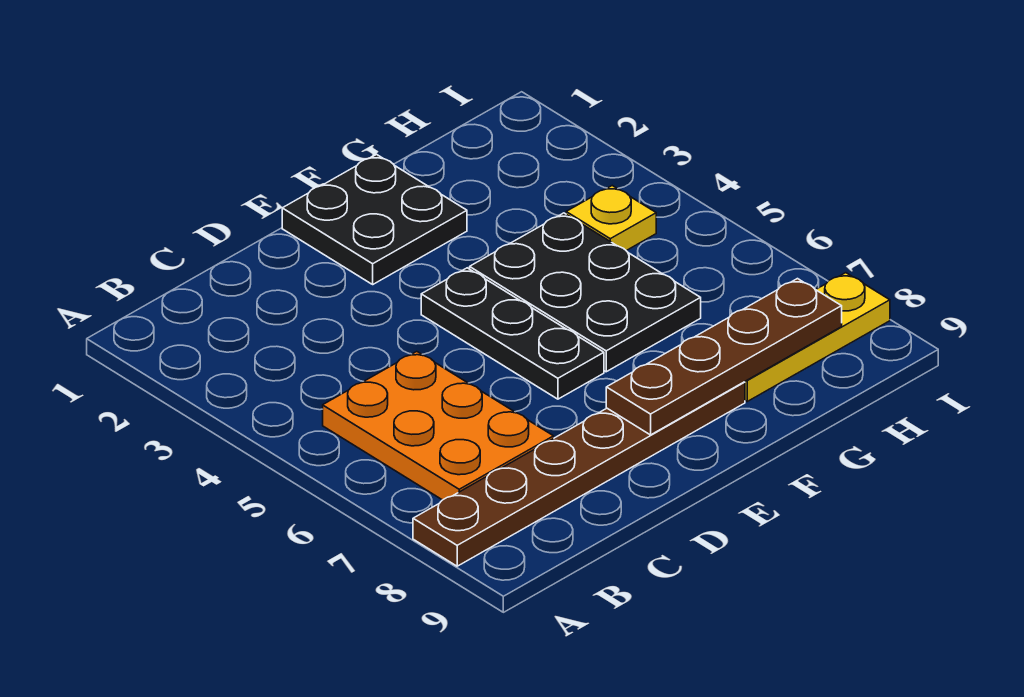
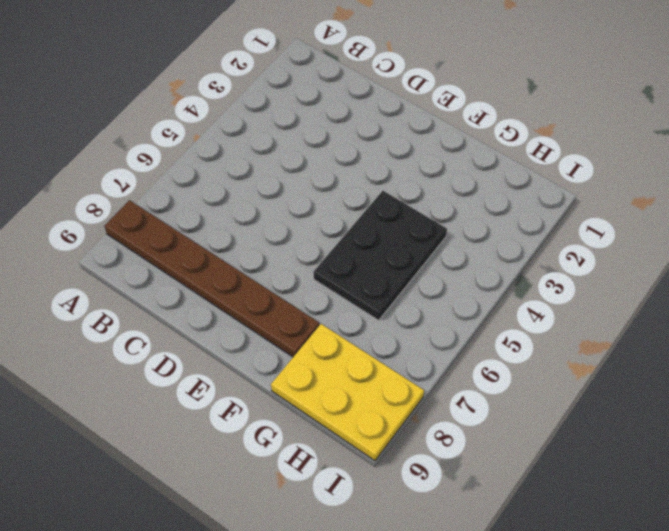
yellow 2x3 plate [271,324,424,461] -> yellow 1x3 plate [745,273,890,401]
none -> orange 2x3 plate [323,352,554,500]
none -> black 2x2 plate [282,155,467,284]

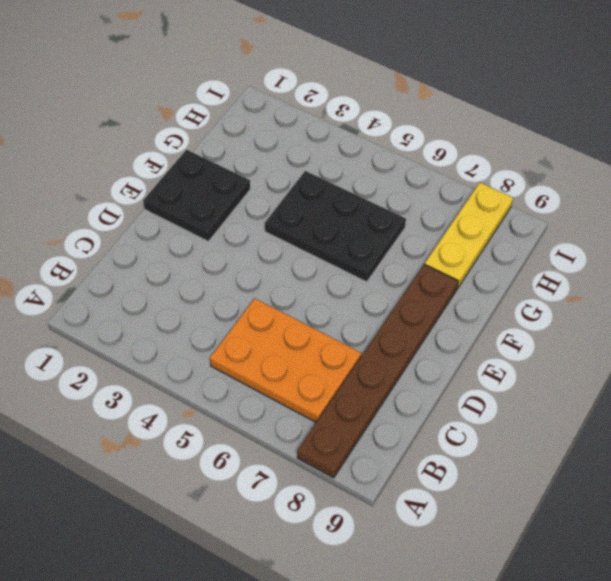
none -> black 1x3 plate [421,268,604,399]
none -> yellow 1x1 plate [566,186,656,251]

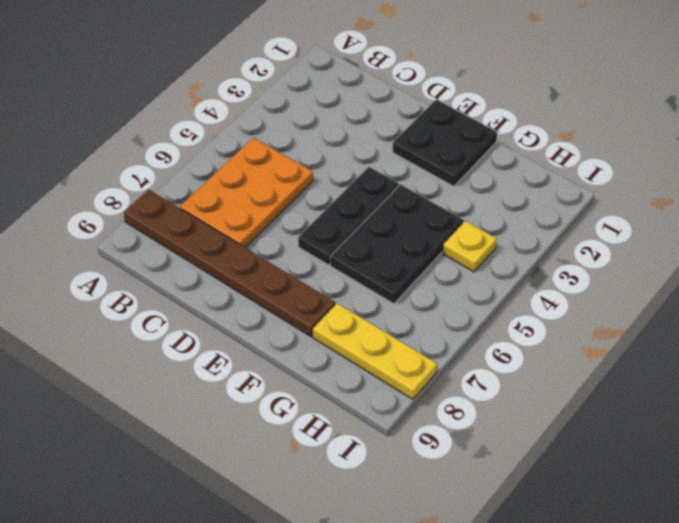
none -> brown 1x4 plate [606,279,842,435]

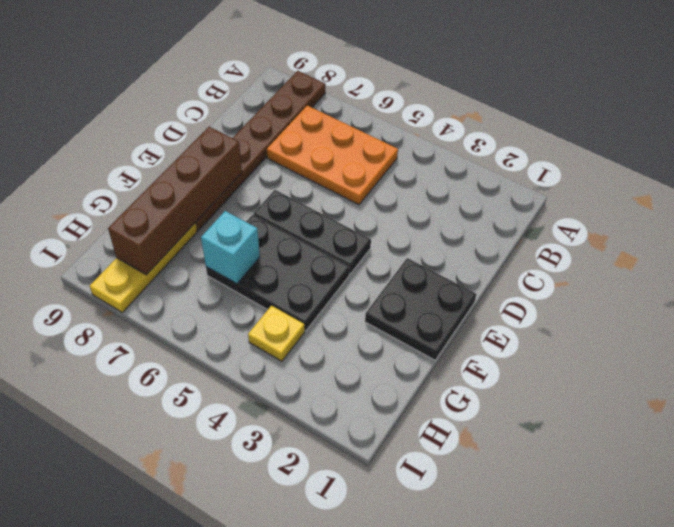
brown 1x4 brick [108,127,242,275] -> brown 1x4 plate [606,279,842,435]
cyan 1x1 brick [201,211,260,284] -> none

